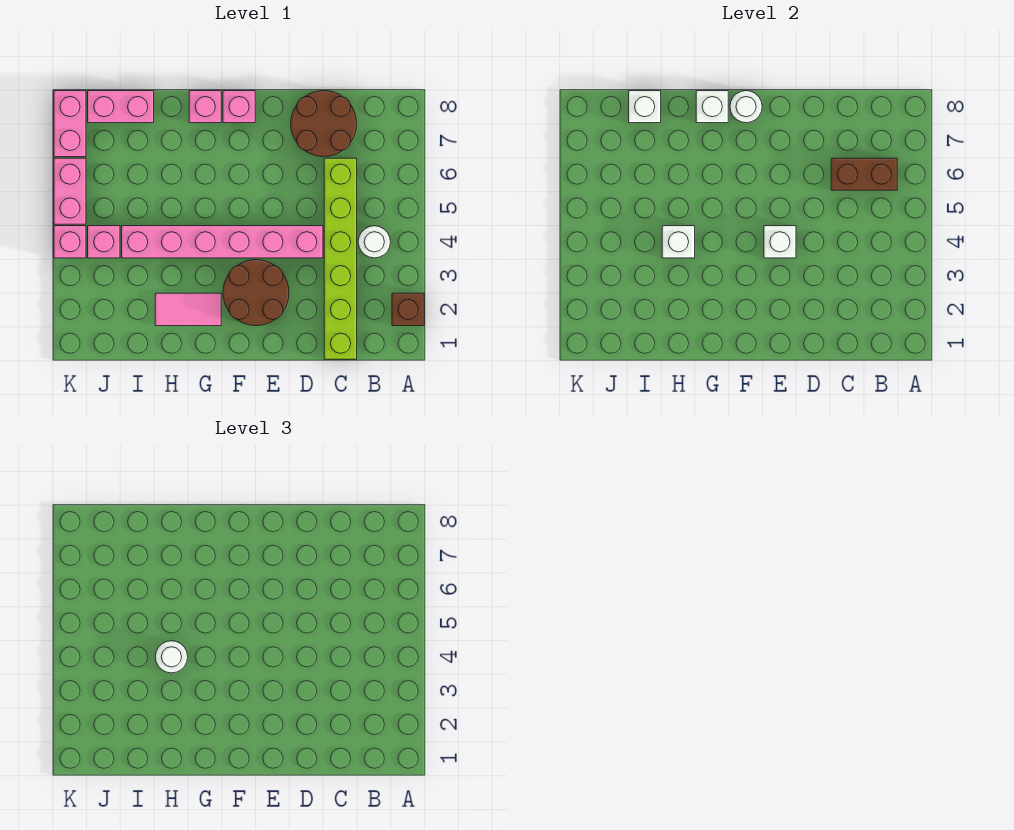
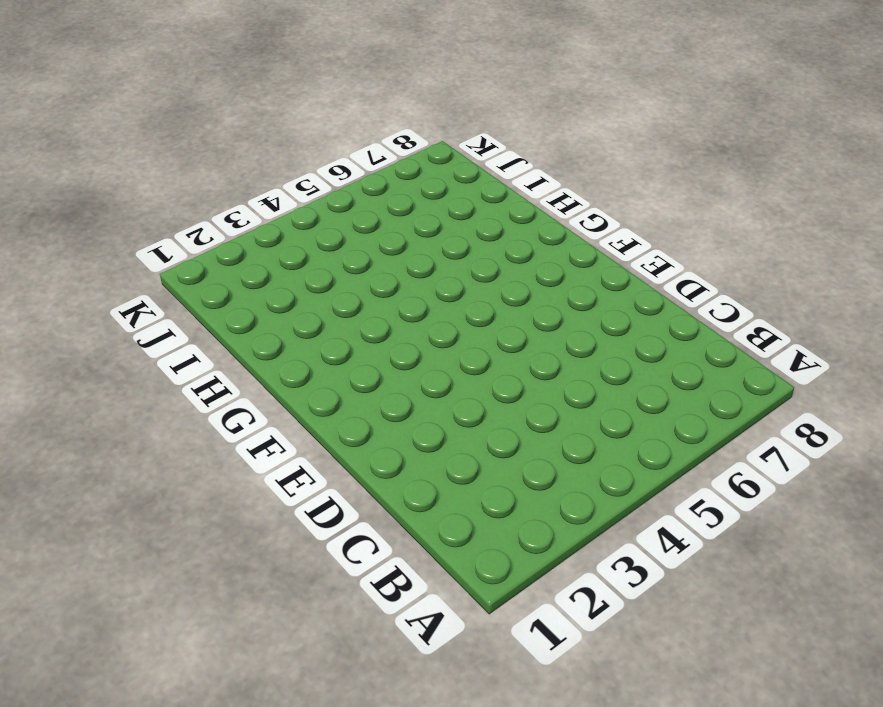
none -> brown 1x1 brick [392,293,424,326]
none -> white 1x1 round brick [358,226,390,258]
none -> lime 1x6 brick [324,158,357,359]

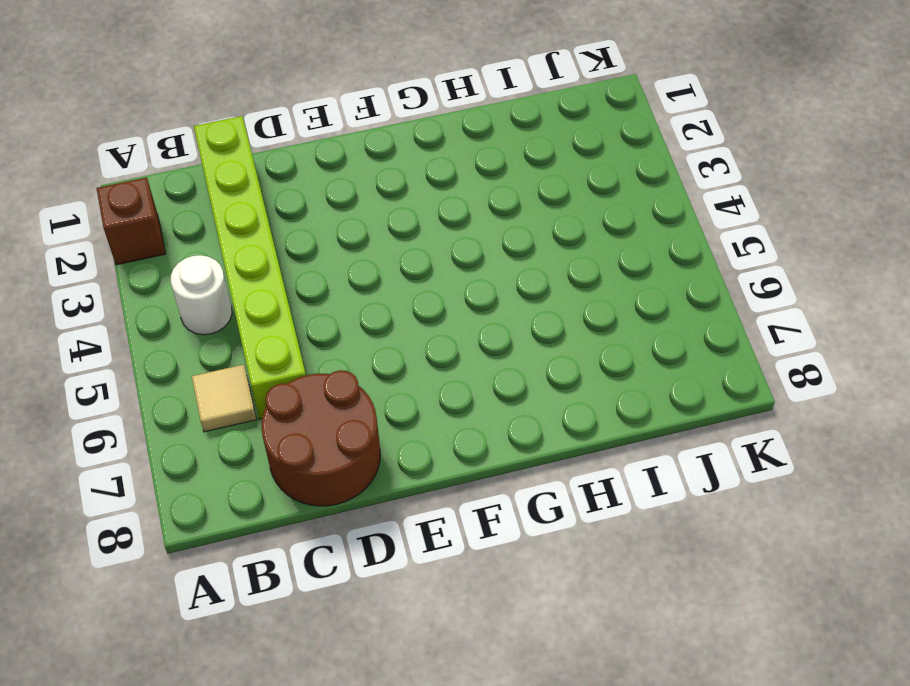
tan 1x1 tile [192,365,257,432] -> none
none -> pink 1x6 brick [122,226,323,258]
none -> brown 2x2 round brick [223,260,289,326]
none -> pink 1x1 brick [223,91,255,123]

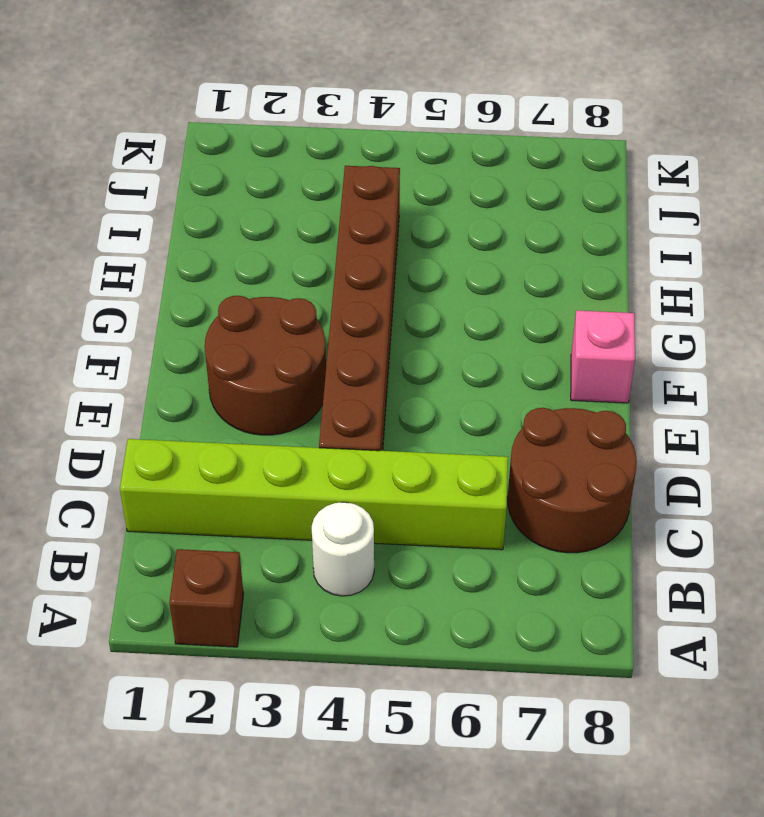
brown 1x6 brick [319,166,400,451] -> pink 1x6 brick [122,226,323,258]
none -> pink 1x2 tile [155,293,221,326]
none -> pink 1x1 brick [189,91,221,123]
none -> pink 1x2 brick [88,91,154,123]

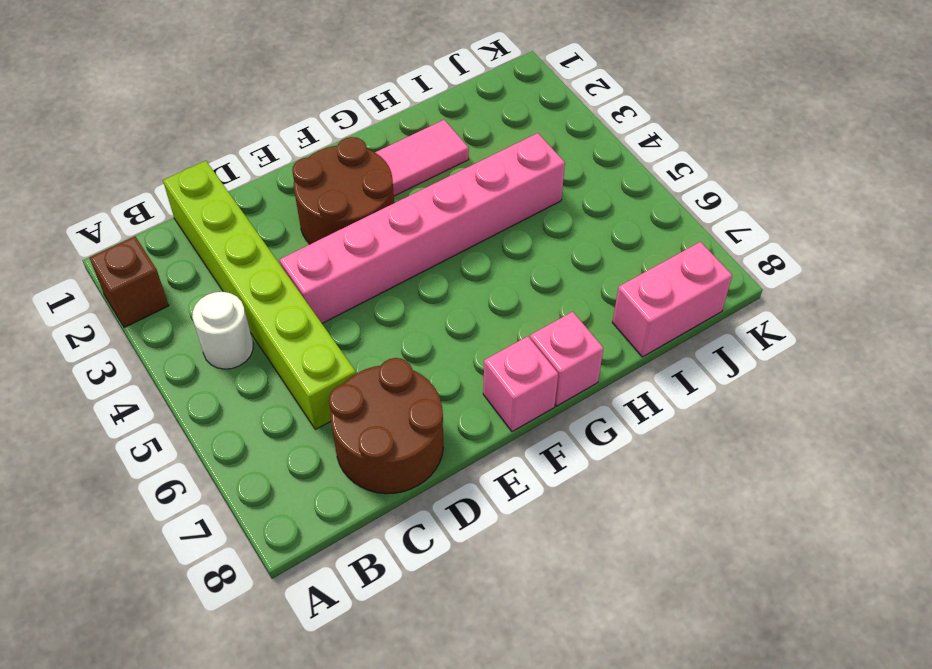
none -> pink 1x1 brick [88,226,120,258]
none -> pink 1x1 brick [54,226,86,258]
none -> pink 1x2 brick [54,158,86,224]

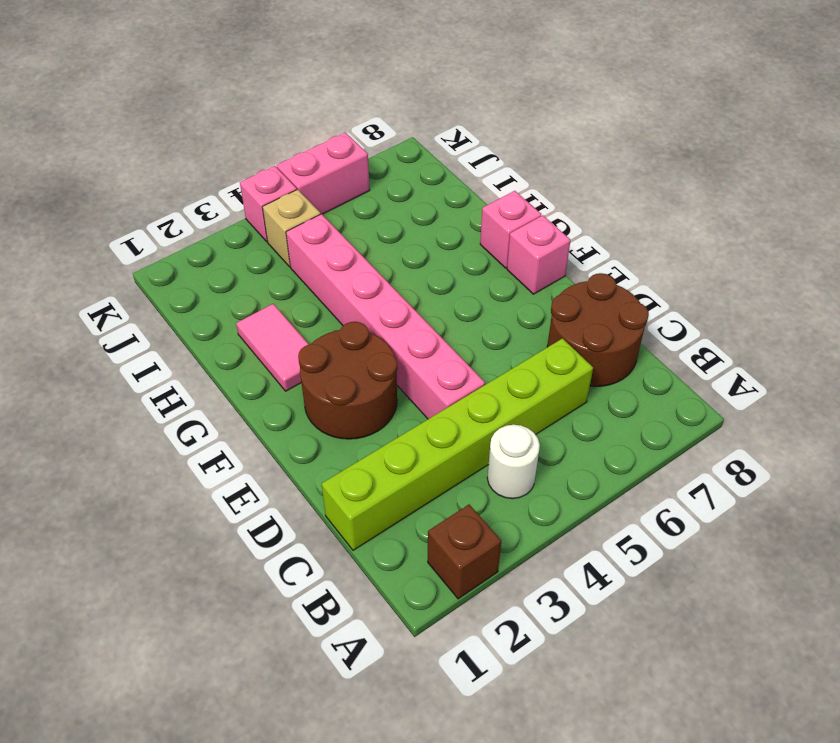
tan 1x1 brick [263,189,321,267] -> pink 1x1 brick [88,226,120,258]
none -> pink 1x2 brick [88,91,154,123]
none -> pink 1x2 brick [54,91,86,157]
none -> brown 1x2 brick [831,158,897,190]

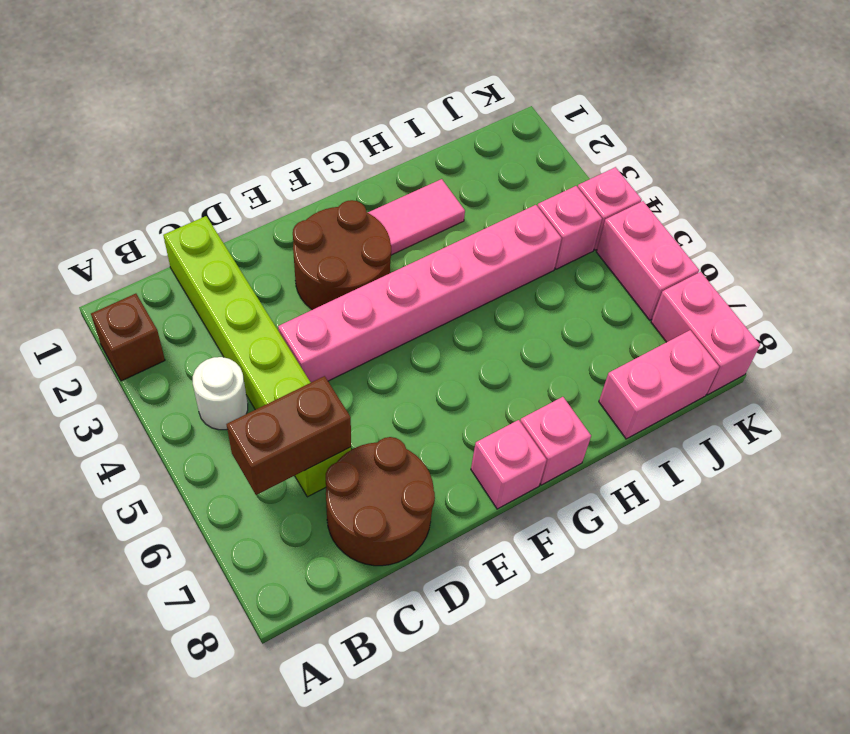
none -> white 1x1 brick [764,226,796,258]
none -> white 1x1 round brick [730,91,762,123]
none -> white 1x1 brick [696,91,728,123]

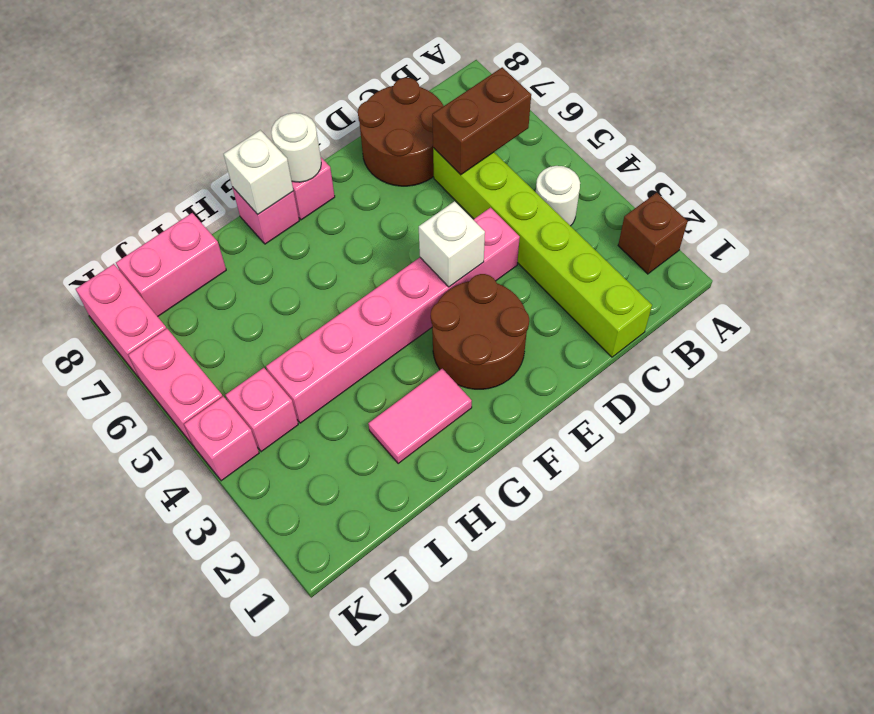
none -> white 1x1 brick [662,226,695,258]
none -> white 1x1 brick [629,91,661,123]
none -> white 1x1 round brick [155,641,188,673]

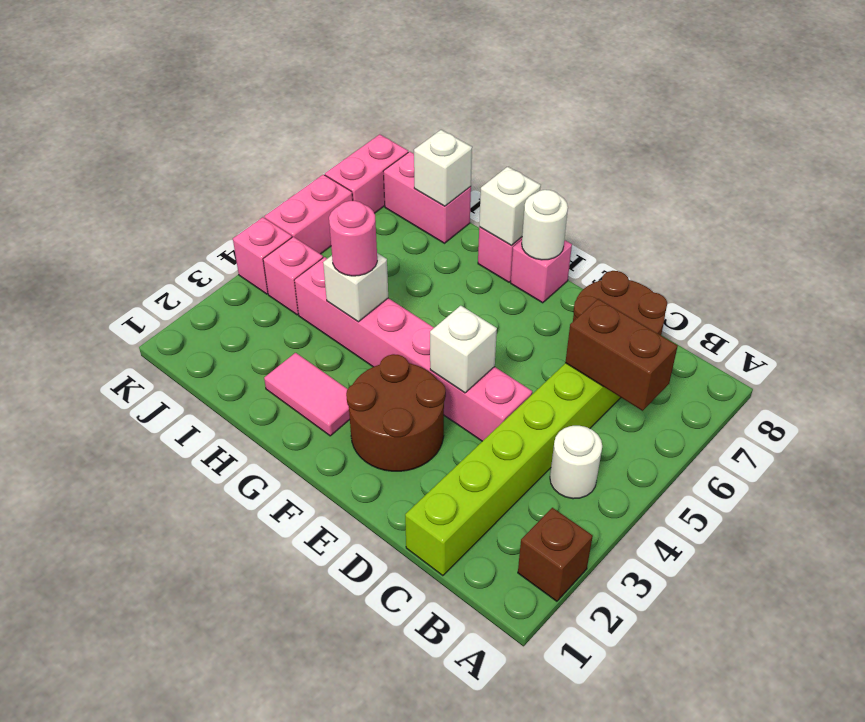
pink 1x1 round brick [329,201,377,276] -> white 1x1 round brick [155,641,188,673]

